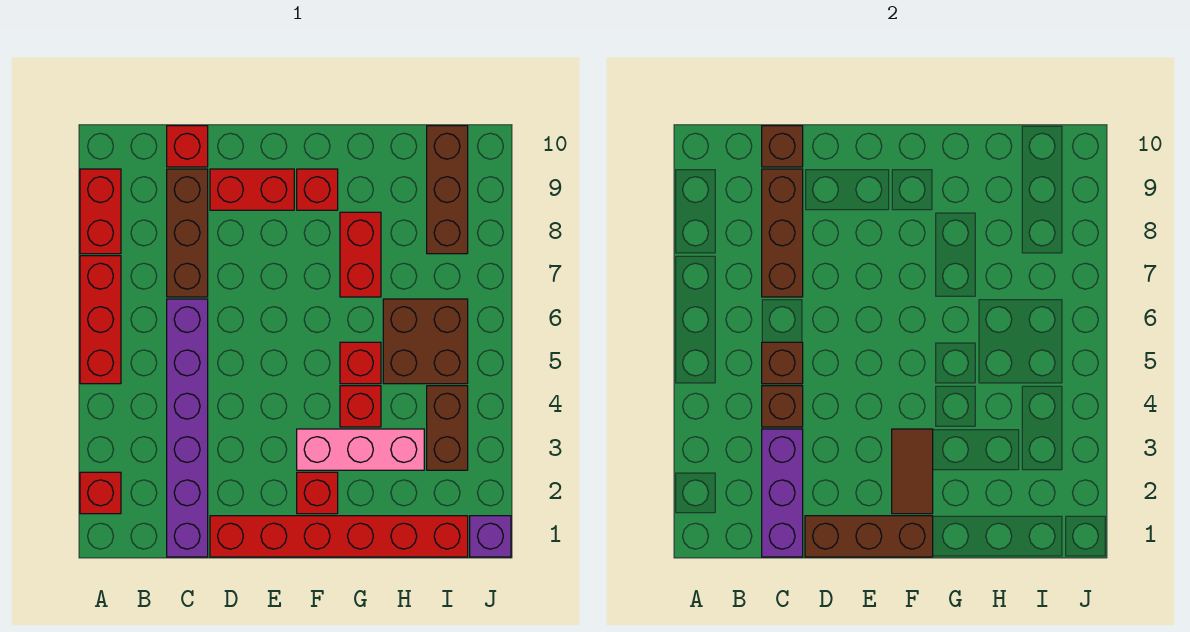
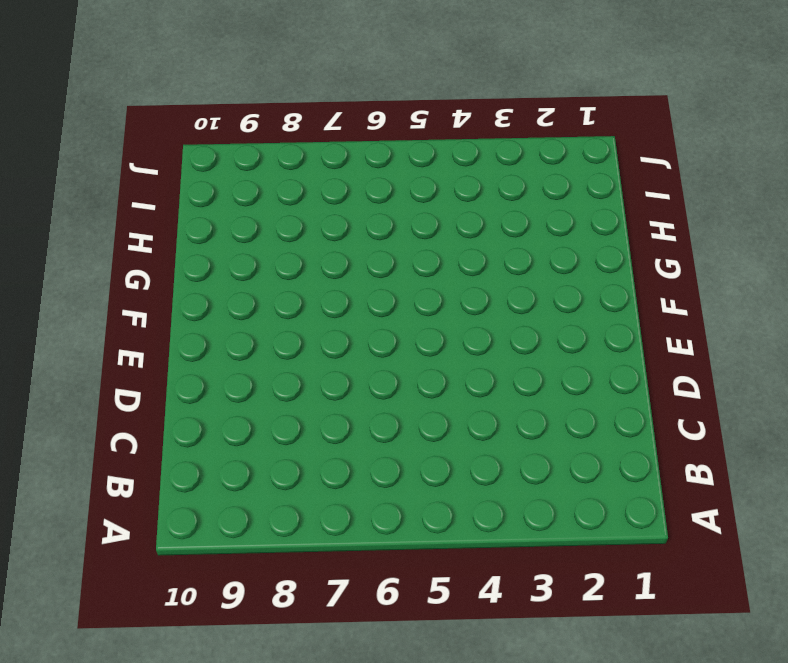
none -> red 1x1 brick [80,472,121,514]
none -> red 1x3 brick [80,256,121,384]
none -> red 1x2 brick [80,169,121,254]

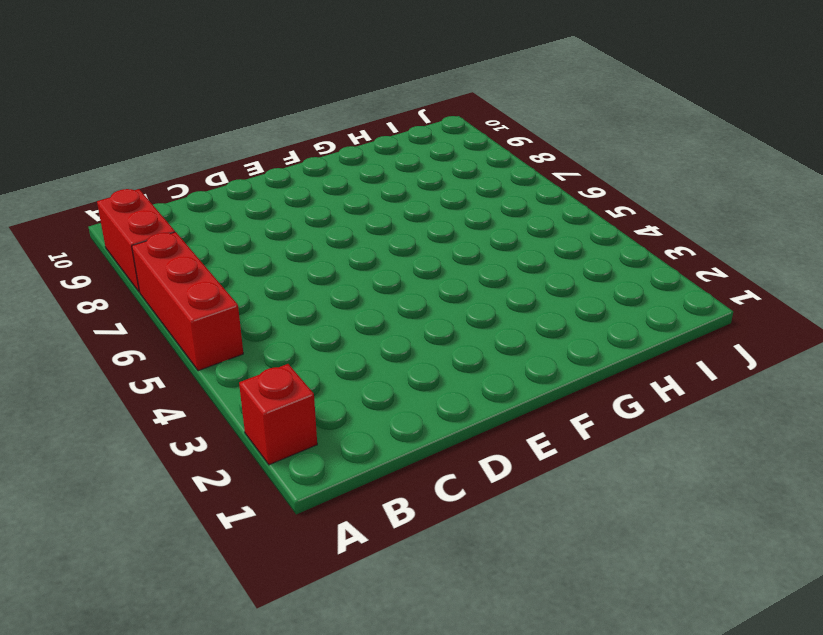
none -> purple 1x6 brick [167,299,208,557]
none -> brown 1x3 brick [167,169,208,297]
none -> red 1x1 brick [167,126,208,167]

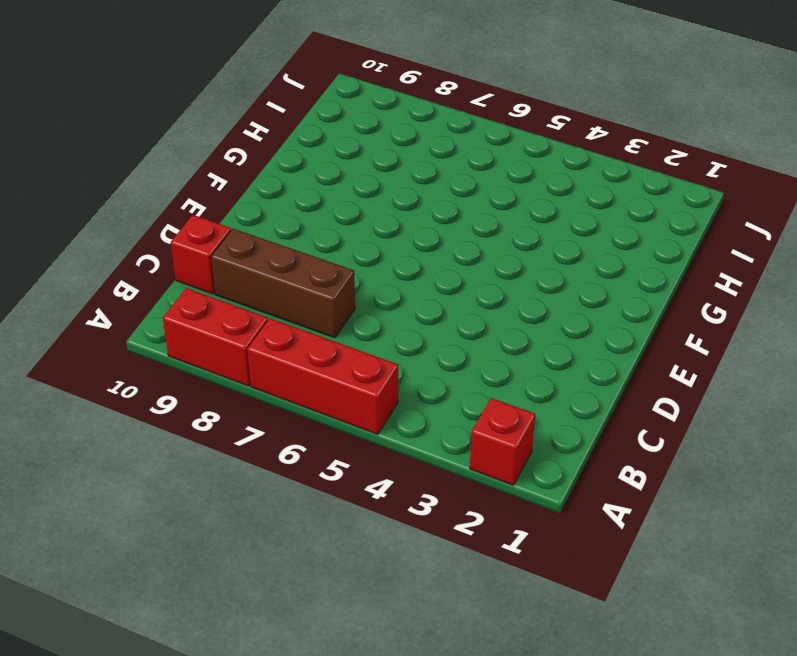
none -> purple 1x6 brick [167,299,208,557]
none -> red 1x6 brick [210,516,468,557]
none -> red 1x2 brick [210,169,294,210]

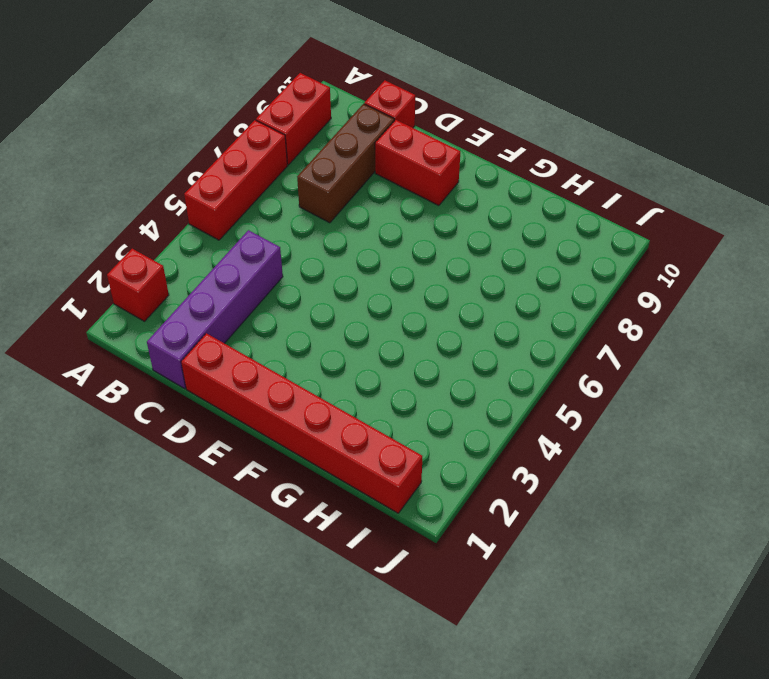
purple 1x4 brick [147,230,283,389] -> purple 1x6 brick [167,299,208,557]
none -> red 1x1 brick [297,472,338,514]
none -> pink 1x3 brick [297,429,424,470]
none -> red 1x1 brick [297,169,338,210]

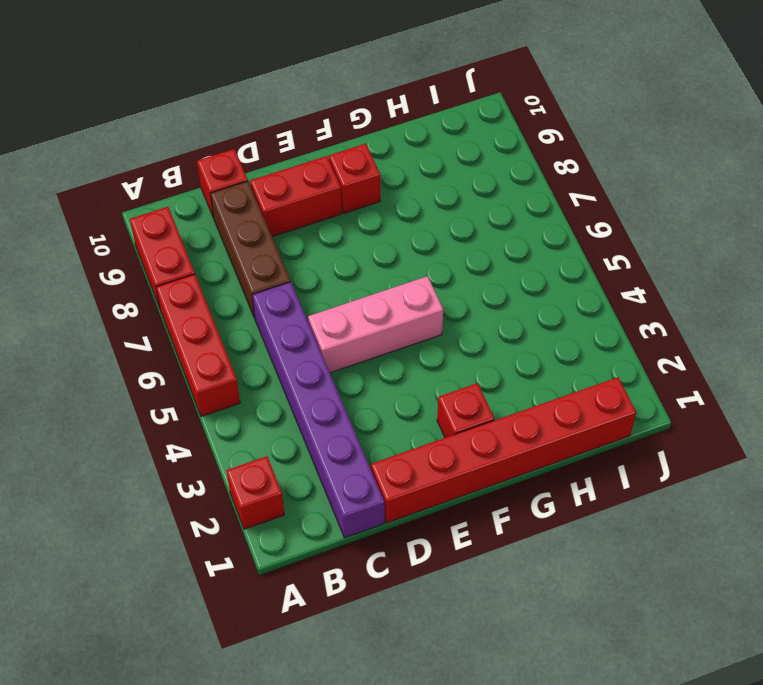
pink 1x3 brick [308,276,443,373] -> pink 1x3 brick moved to [297,429,424,470]
none -> red 1x1 brick [340,386,381,427]
none -> red 1x1 brick [340,342,381,384]
none -> red 1x2 brick [340,212,381,297]

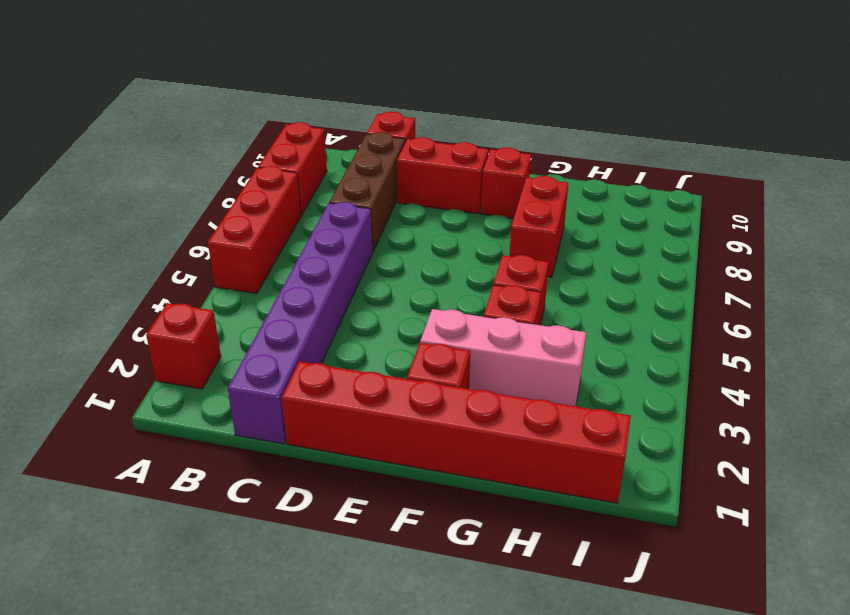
none -> brown 2x2 brick [383,299,468,384]
none -> brown 1x2 brick [427,386,468,470]
none -> brown 1x3 brick [427,126,468,254]

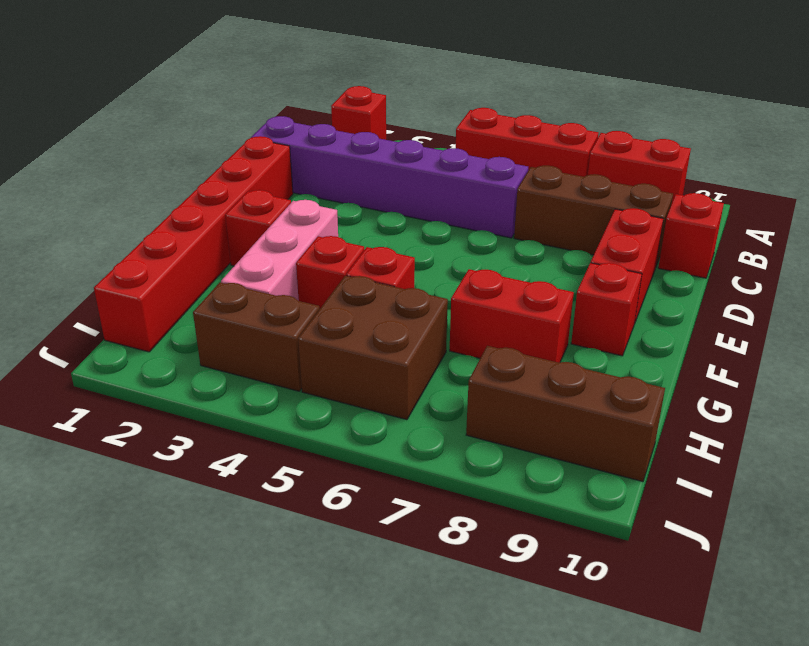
none -> purple 1x1 brick [470,516,511,557]
none -> purple 1x3 brick [762,429,803,557]
none -> brown 1x1 brick [762,386,803,427]

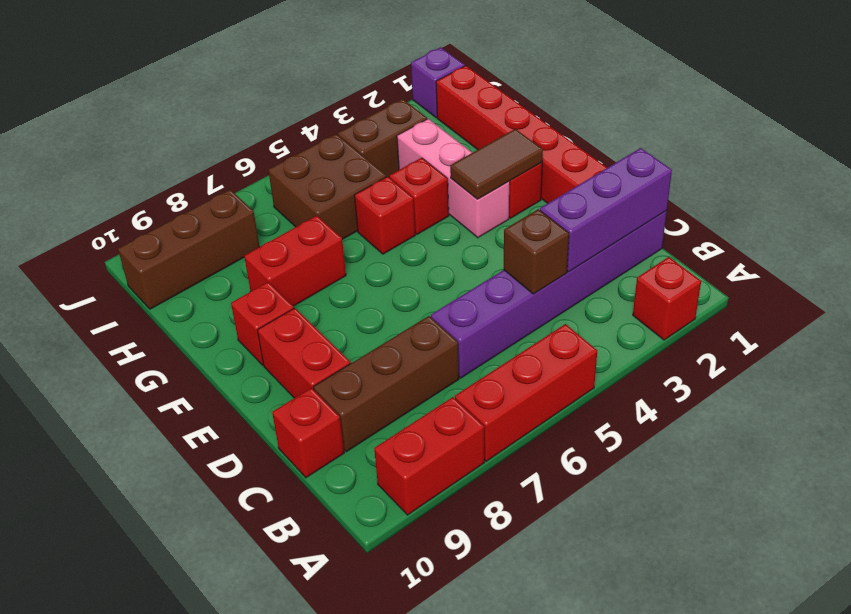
none -> brown 1x1 brick [762,342,803,384]
none -> brown 1x3 brick [762,169,803,297]
none -> brown 1x1 brick [762,126,803,167]

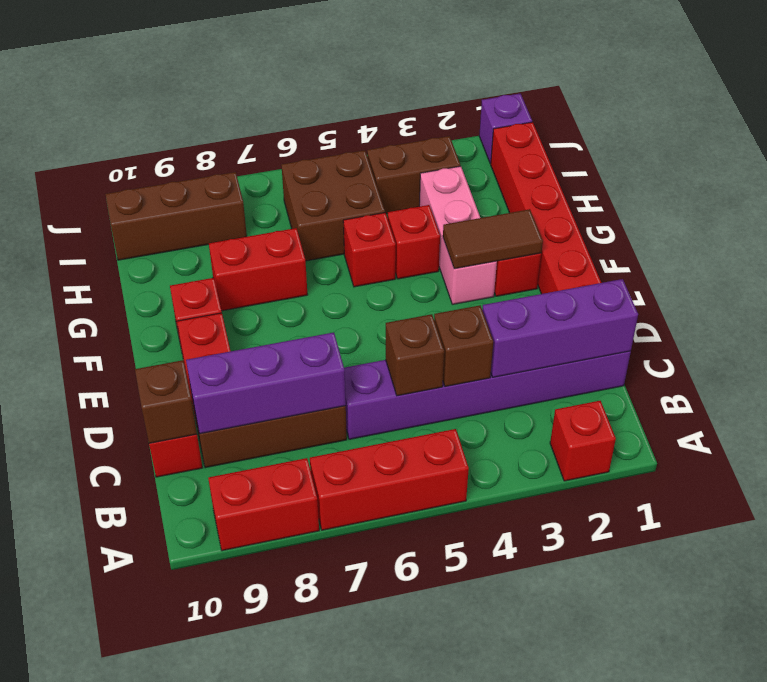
purple 1x3 brick [186,332,346,434] -> brown 1x3 brick [762,169,803,297]
none -> brown 1x3 brick [805,516,933,557]

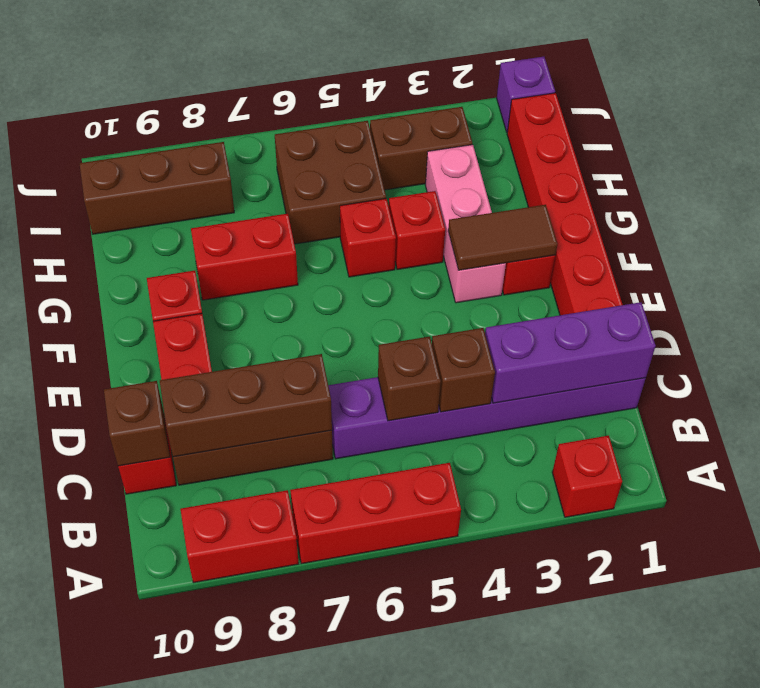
none -> brown 1x3 brick [805,516,933,557]

